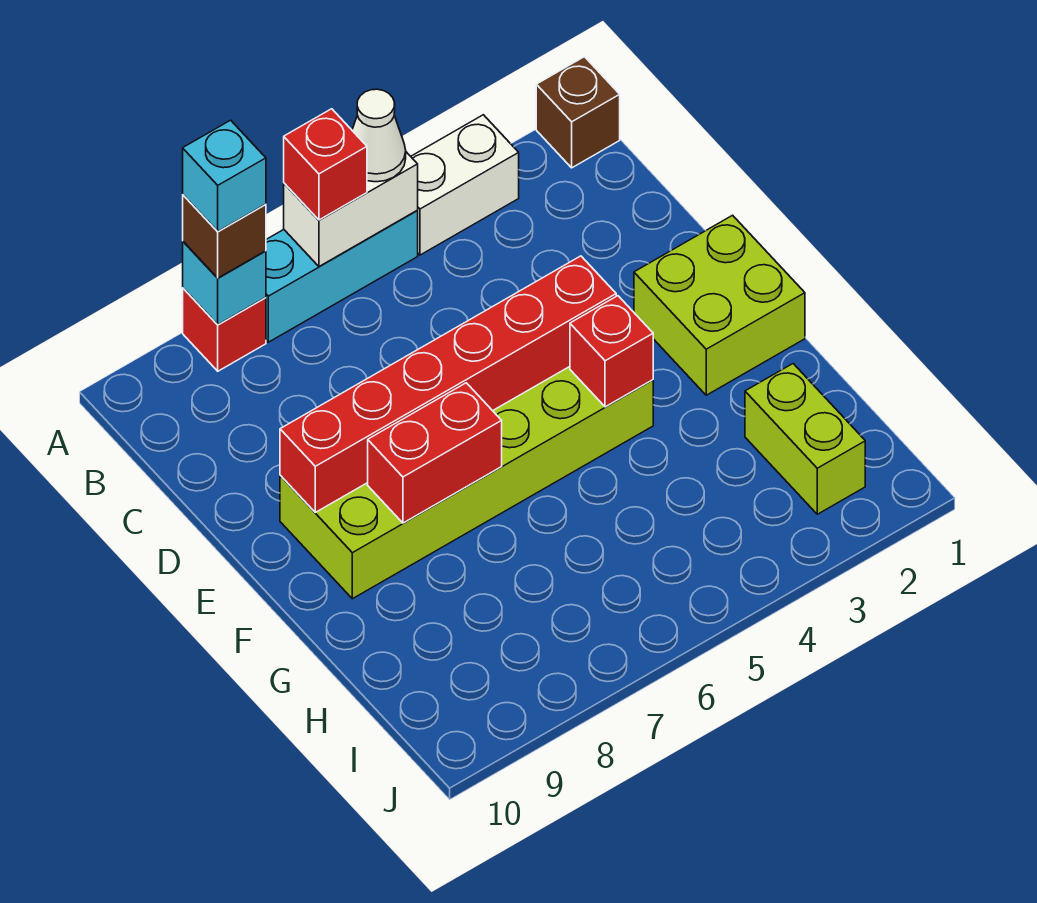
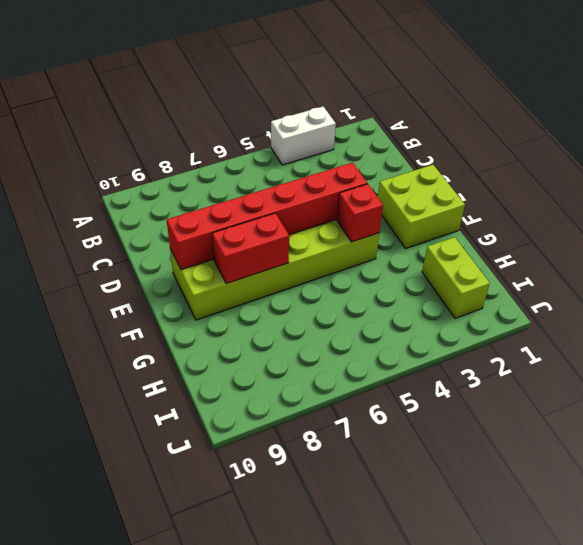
none -> brown 1x1 brick [536,57,620,168]
none -> cyan 1x3 brick [266,211,418,342]
none -> red 1x1 brick [183,288,266,371]

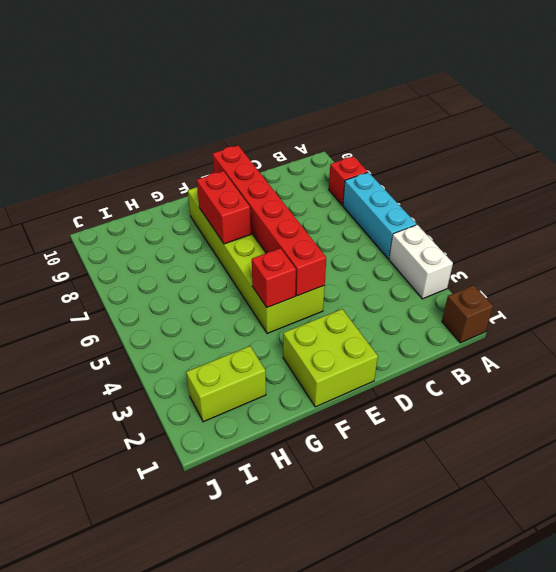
none -> white 1x2 brick [284,152,418,266]
none -> cyan 1x1 brick [183,242,266,325]
none -> white 1x1 cone [352,89,406,182]

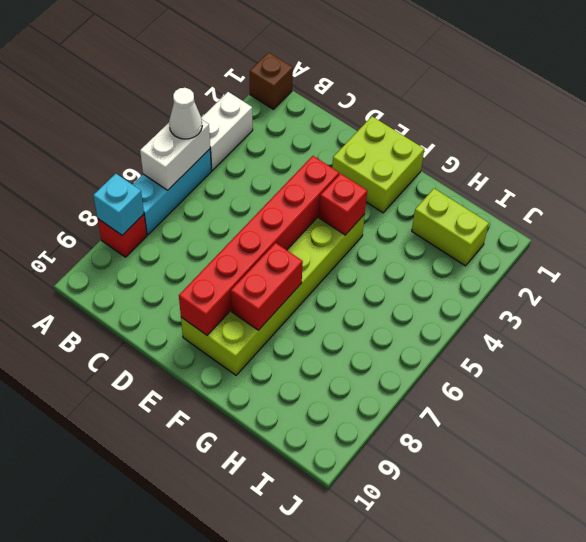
none -> red 1x1 brick [284,109,367,220]
none -> brown 1x1 brick [183,195,266,278]
none -> cyan 1x1 brick [183,120,266,231]

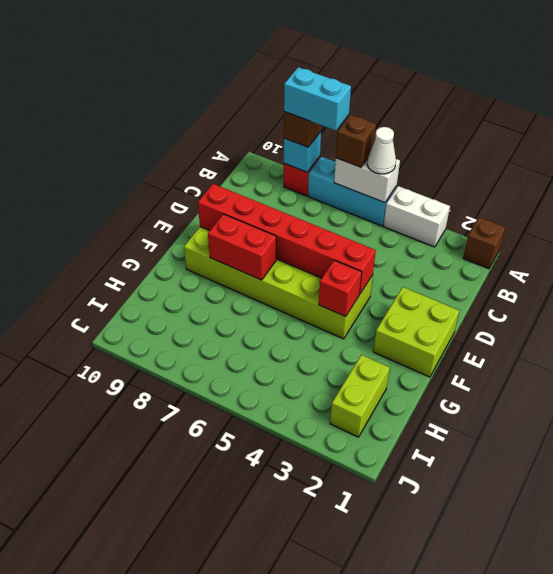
brown 1x1 brick [336,115,376,167] -> red 1x1 brick [284,109,367,220]
cyan 1x2 brick [284,67,351,131] -> cyan 1x1 brick [183,120,266,231]

